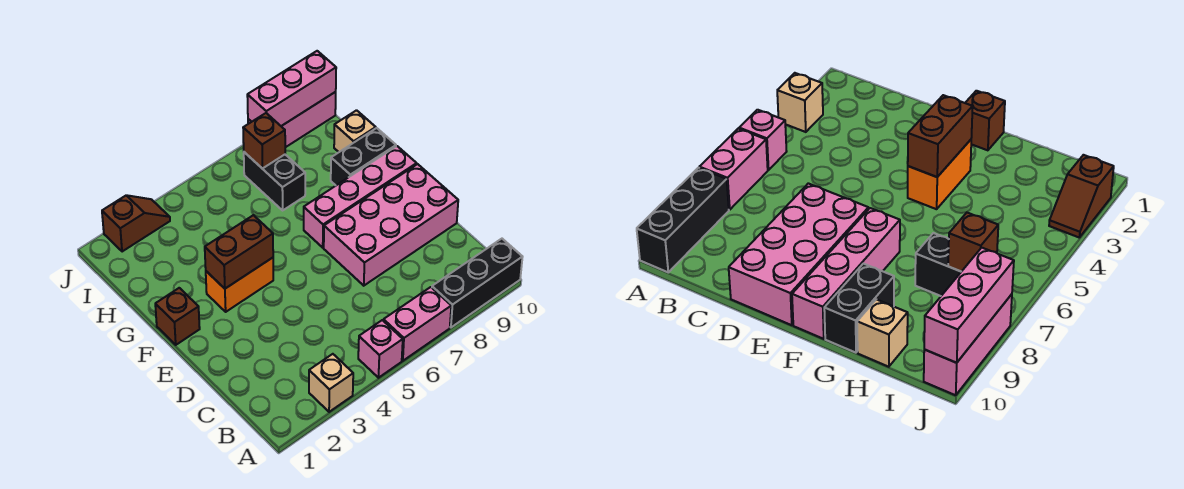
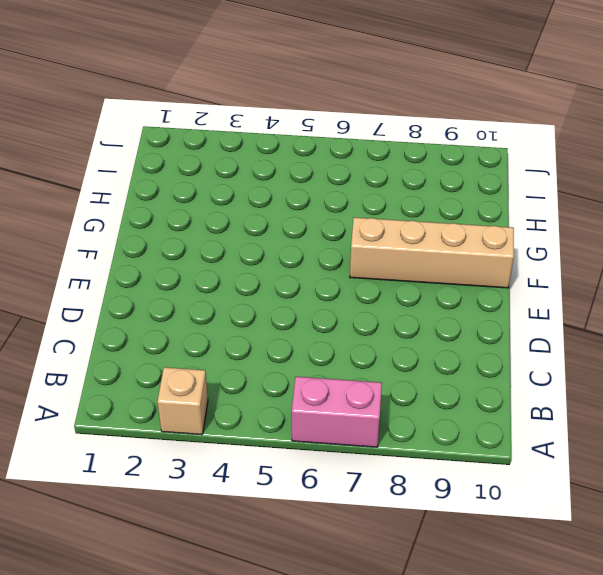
tan 1x4 brick [350,217,514,288] -> pink 1x4 brick [304,146,417,248]
none -> pink 1x1 brick [358,320,403,378]
none -> black 1x3 brick [432,239,522,327]
none -> pink 2x4 brick [324,164,458,286]

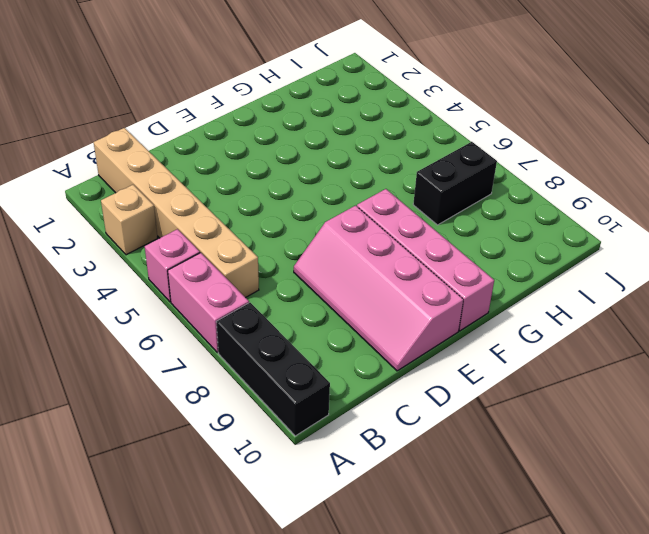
tan 1x6 brick [94,128,259,298] -> none
pink 2x4 slope [294,206,463,371] -> pink 2x4 brick [324,164,458,286]
none -> brown 1x1 brick [155,288,200,345]
none -> orange 1x2 brick [206,258,273,312]
none -> black 1x2 brick [331,128,396,185]

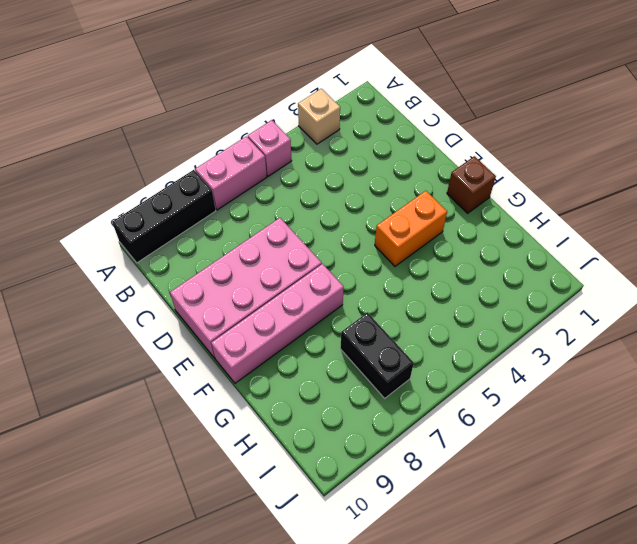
none -> black 1x2 brick [331,128,396,185]
none -> tan 1x1 brick [334,110,376,152]
none -> brown 1x2 slope [102,195,170,252]

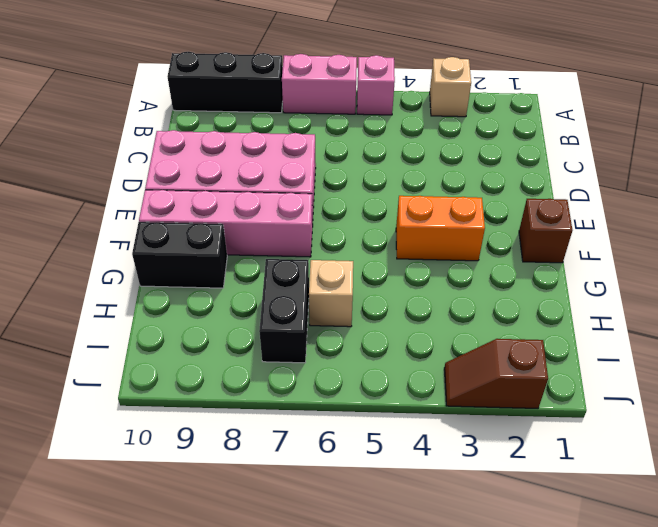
tan 1x1 brick [309,260,353,327] -> tan 1x1 brick moved to [334,110,376,152]
none -> pink 1x3 brick [248,92,336,147]
none -> brown 1x2 brick [205,215,273,289]
none -> brown 1x1 brick [243,113,285,168]

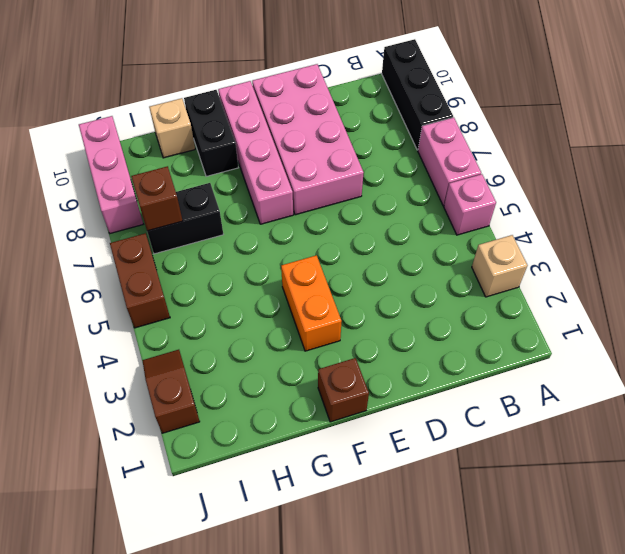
brown 1x2 brick [110,233,170,328] -> brown 1x2 brick moved to [205,215,273,289]
none -> pink 1x3 brick [247,51,336,126]

